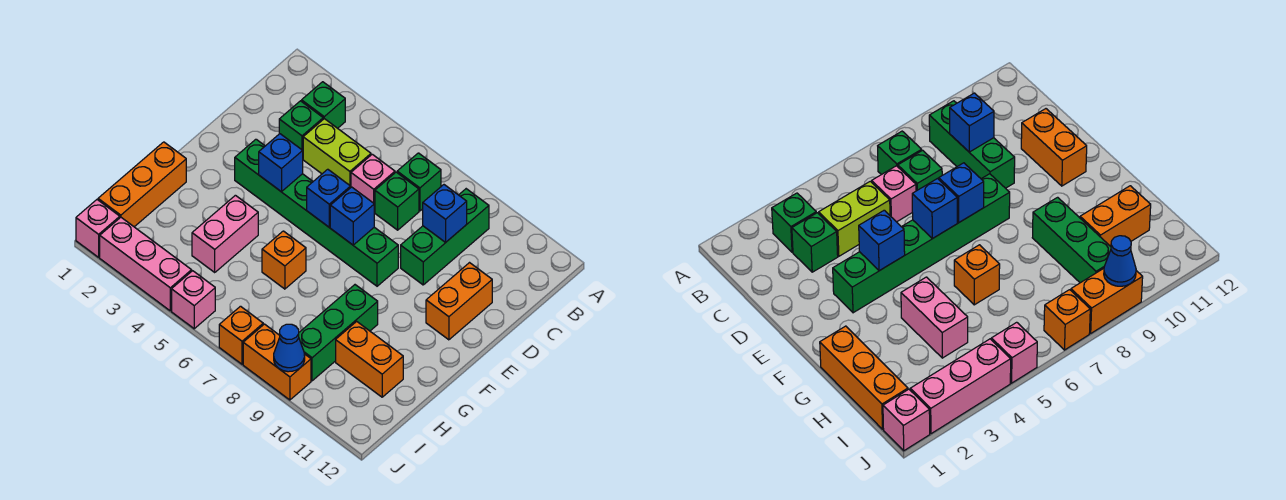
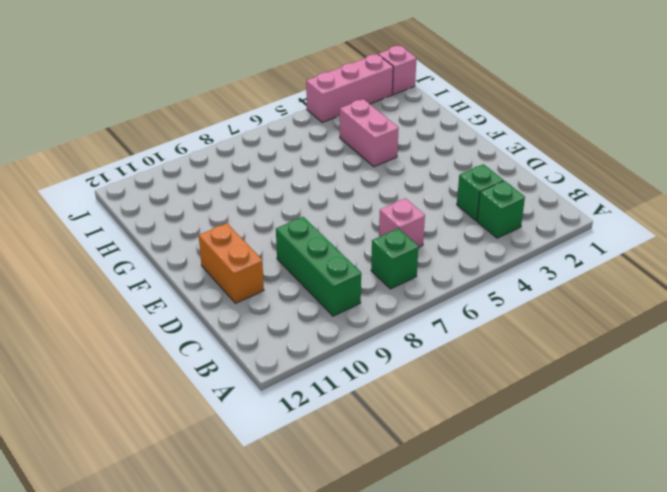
none -> lime 1x2 brick [303,119,371,188]
none -> green 1x1 brick [375,172,419,230]
none -> green 1x6 brick [235,139,398,286]

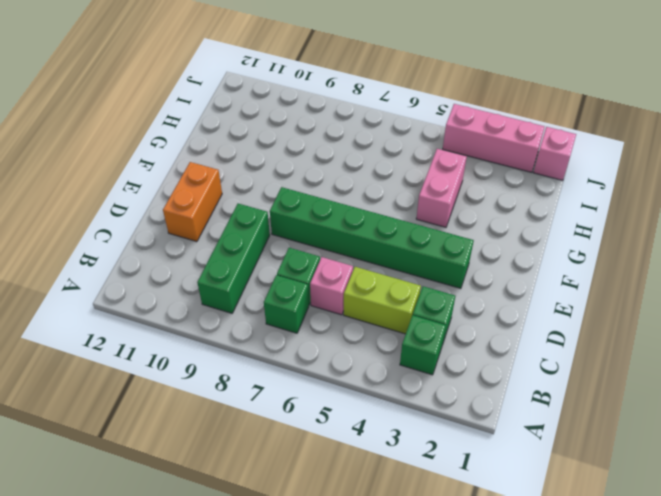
none -> orange 1x3 brick [98,142,186,227]
none -> orange 1x1 brick [262,231,306,289]
none -> green 1x3 brick [299,285,378,381]

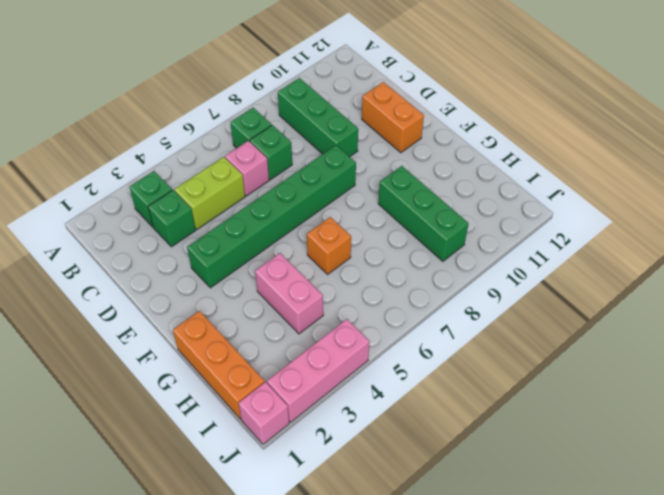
none -> orange 1x2 brick [336,321,403,397]
none -> pink 1x1 brick [172,271,215,329]
none -> orange 1x1 brick [219,306,263,364]

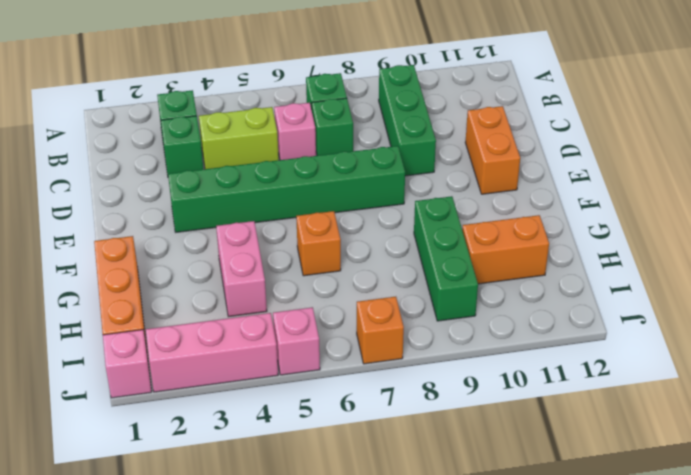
none -> orange 1x2 brick [243,324,311,400]
none -> blue 1x1 brick [423,185,467,242]
none -> blue 1x1 brick [259,134,303,192]

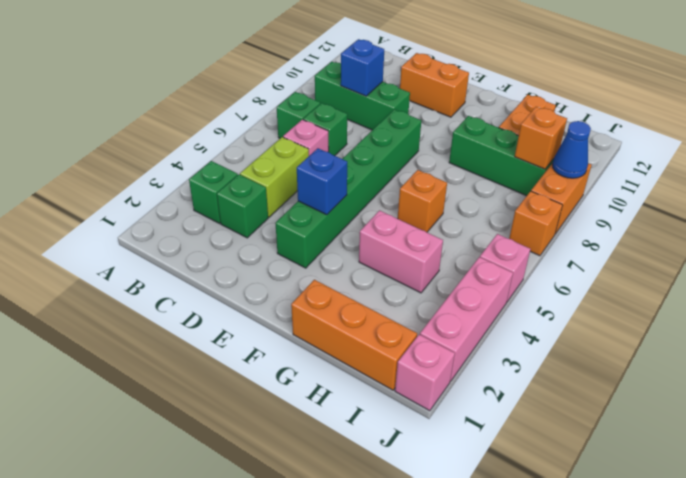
orange 1x1 brick [515,107,567,169] -> none
none -> blue 1x1 brick [307,169,350,227]
none -> blue 1x1 brick [330,187,374,245]

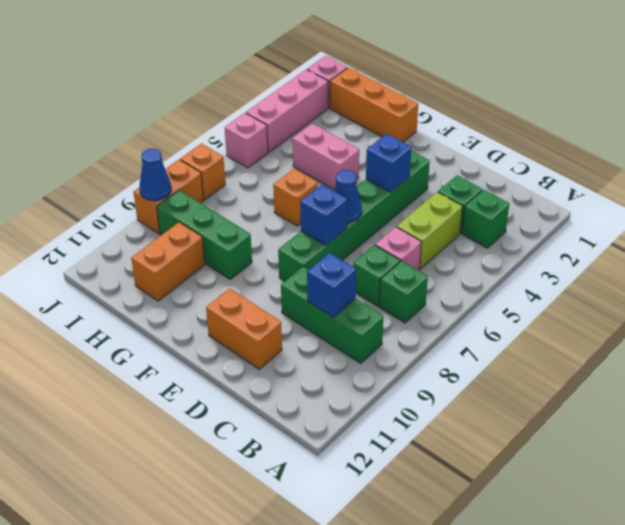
blue 1x1 cone [334,170,362,223] -> blue 1x1 brick [307,169,350,227]

